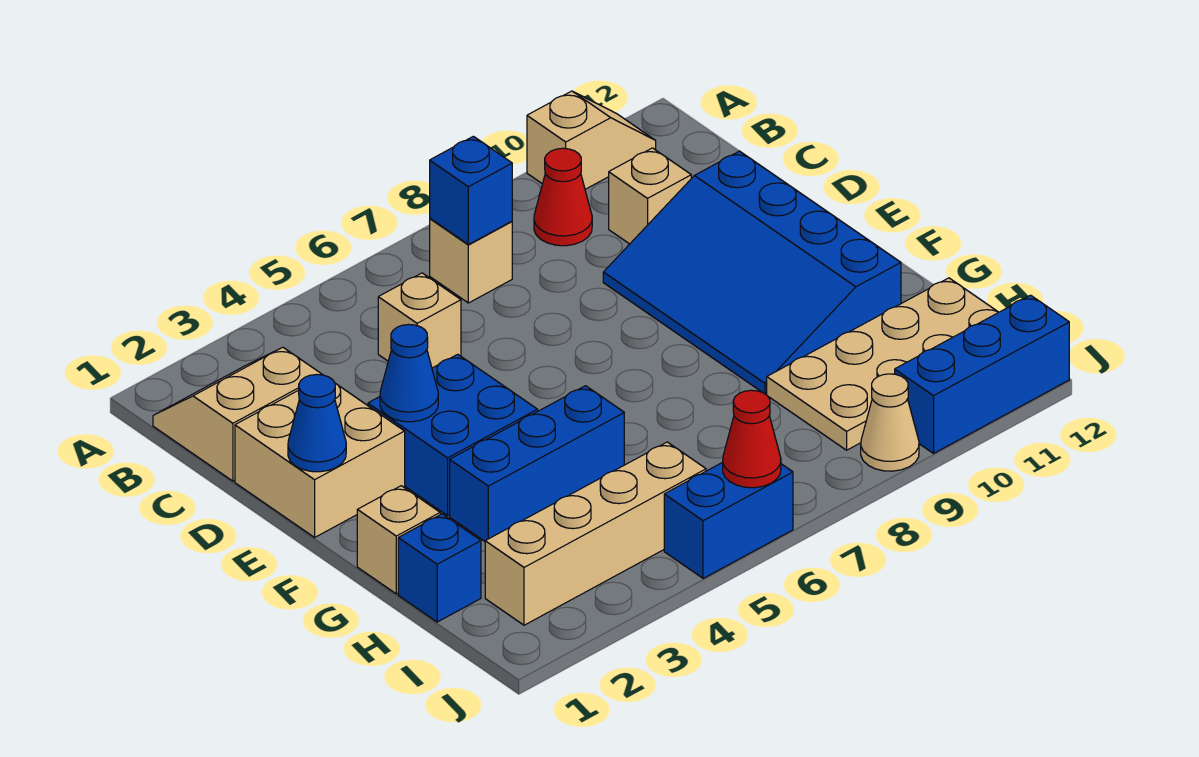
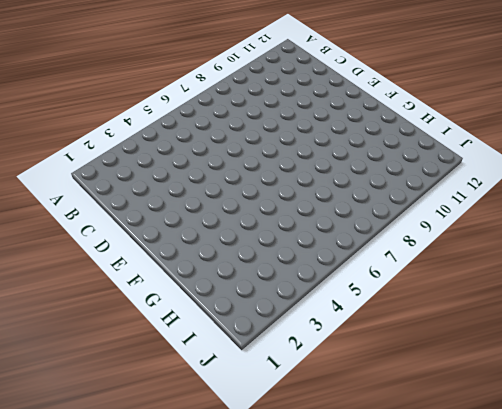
none -> tan 1x2 slope [527,91,656,189]
none -> tan 2x2 slope [153,347,322,481]
none -> tan 1x1 brick [430,219,512,303]

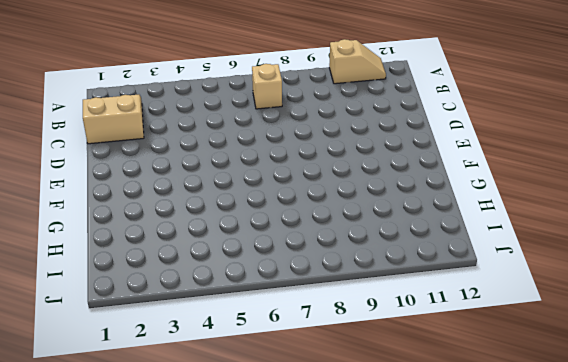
none -> red 1x1 cone [534,148,592,246]
none -> tan 1x1 brick [378,273,461,368]
none -> tan 1x1 brick [609,148,691,244]

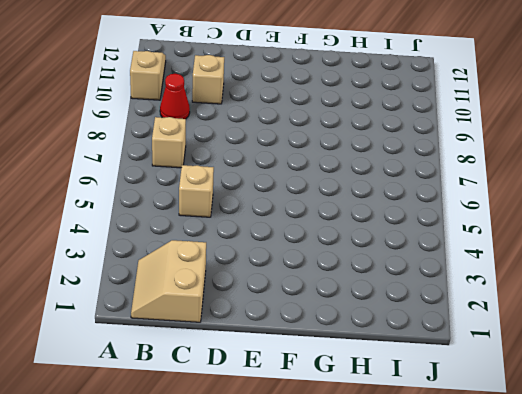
none -> tan 2x2 brick [235,383,405,537]
none -> blue 3x4 slope [603,151,901,394]
none -> blue 2x2 brick [368,354,538,516]

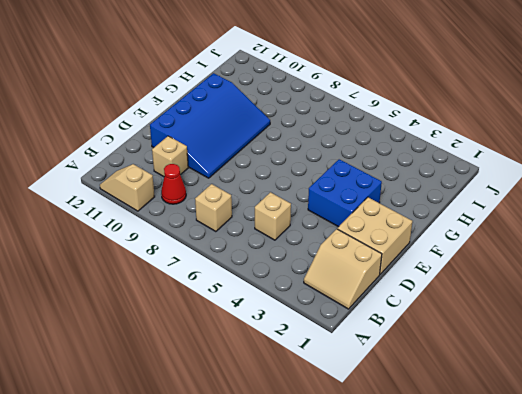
none -> tan 1x1 brick [357,486,440,594]
none -> blue 1x3 brick [450,386,624,541]
none -> blue 1x1 brick [398,514,481,622]

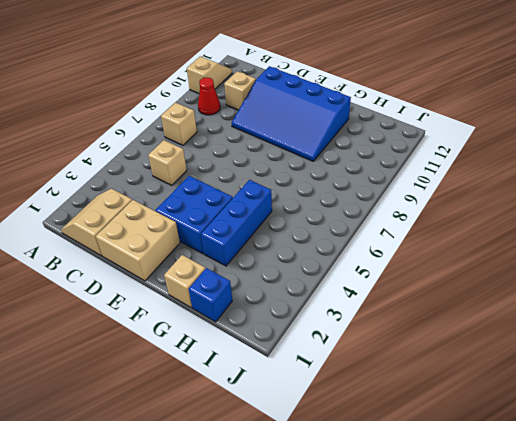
none -> tan 2x4 plate [767,278,999,450]
none -> tan 1x4 brick [485,442,706,625]
none -> blue 1x2 brick [664,462,793,578]

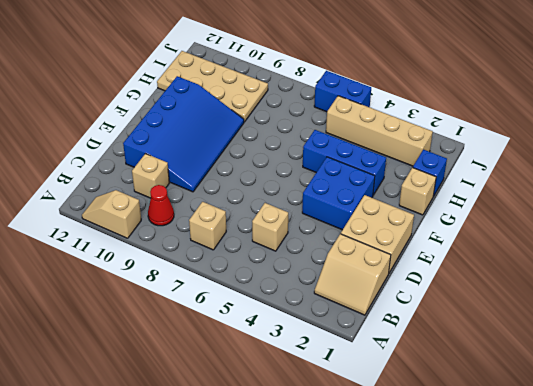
none -> tan 1x1 cone [861,374,919,471]
none -> blue 1x3 brick [895,295,1069,453]
none -> blue 1x1 brick [430,136,512,245]

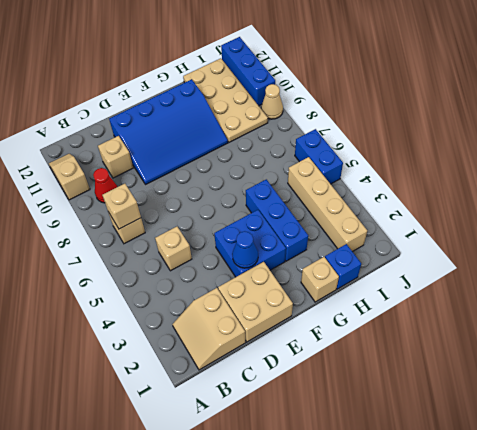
tan 1x1 brick [103,184,141,229] -> blue 1x1 brick [430,136,512,245]
none -> blue 1x1 cone [288,374,346,472]
none -> red 1x1 cone [723,390,781,488]

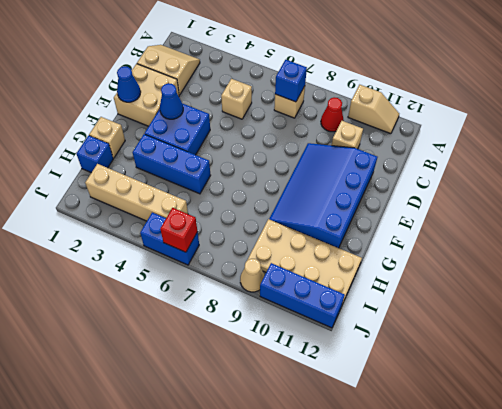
red 1x1 brick [160,208,198,252] -> red 1x1 cone [723,390,781,488]

